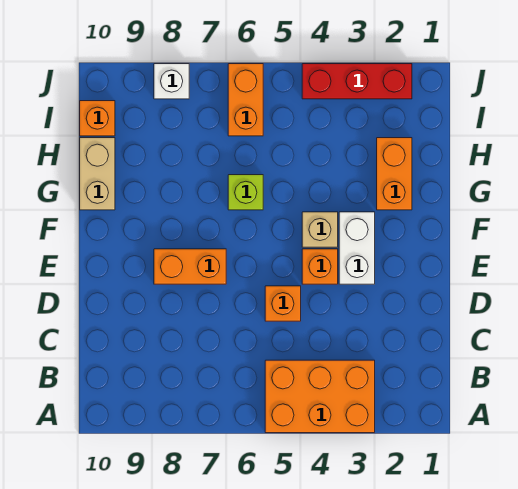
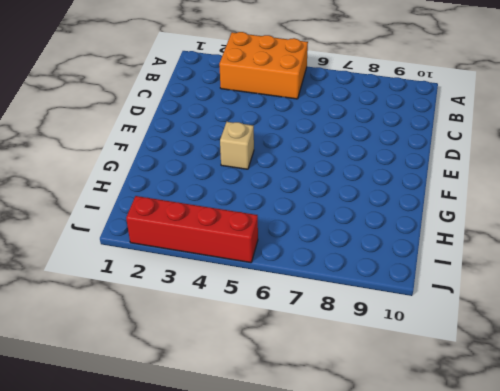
red 1x4 brick [126,196,258,263] -> red 1x3 brick [302,64,412,99]
none -> orange 1x1 brick [265,286,301,321]
none -> white 1x2 brick [339,212,375,284]
none -> orange 1x1 brick [302,249,338,284]

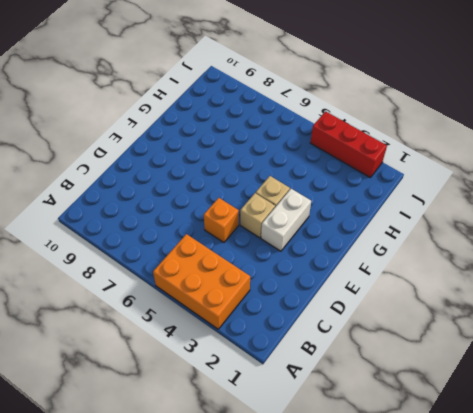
tan 1x1 brick [240,193,275,238] -> orange 1x1 brick [302,249,338,284]
none -> orange 1x2 brick [154,249,226,284]
none -> orange 1x2 brick [377,138,412,210]
none -> lime 1x1 brick [228,175,263,210]

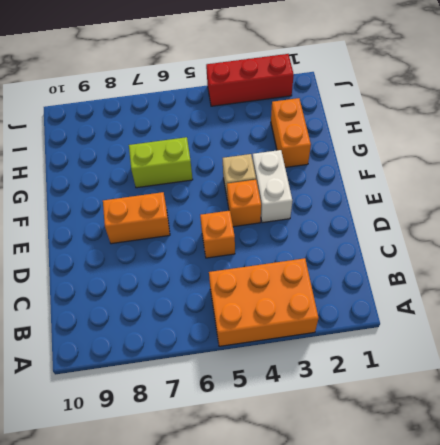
lime 1x2 brick [129,137,193,188] -> lime 1x1 brick [228,175,263,210]
none -> tan 1x2 brick [80,138,115,210]
none -> orange 1x2 brick [228,64,263,136]
none -> orange 1x1 brick [80,101,115,136]

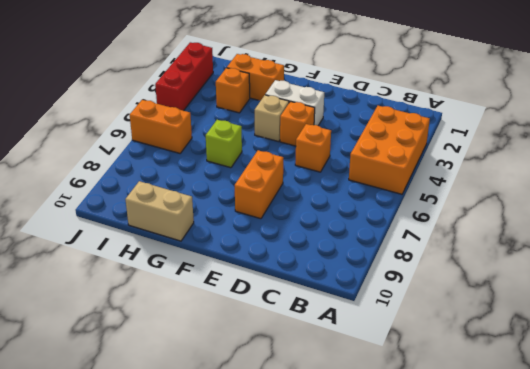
orange 1x1 brick [216,68,250,113] -> orange 1x1 brick moved to [80,101,115,136]
none -> white 1x1 brick [154,64,189,99]

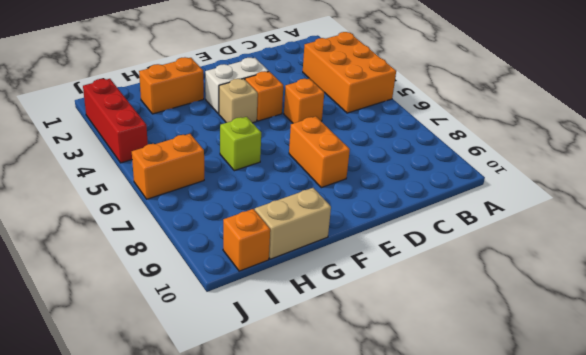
none -> white 1x1 brick [154,64,189,99]

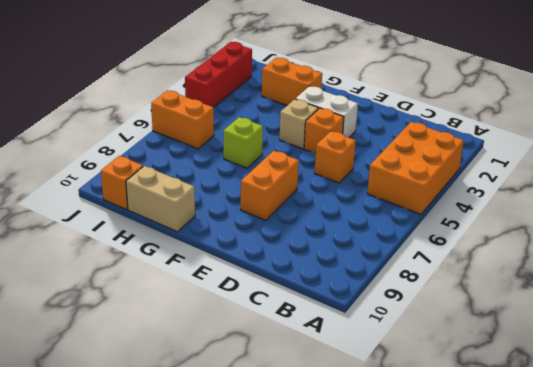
none -> white 1x1 brick [154,64,189,99]

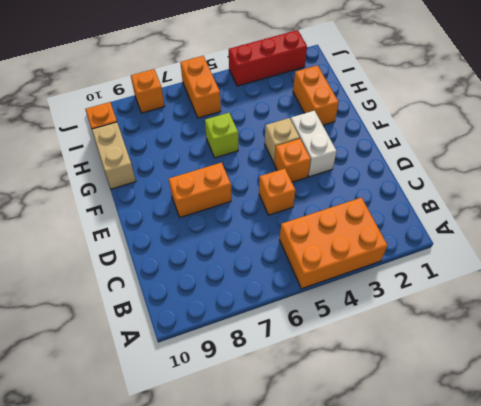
orange 1x1 brick [131,69,164,113] -> white 1x1 brick [154,64,189,99]

